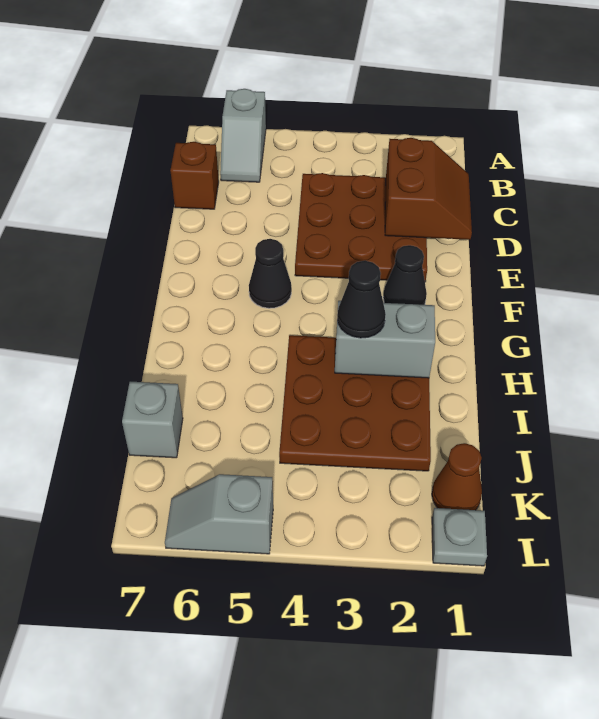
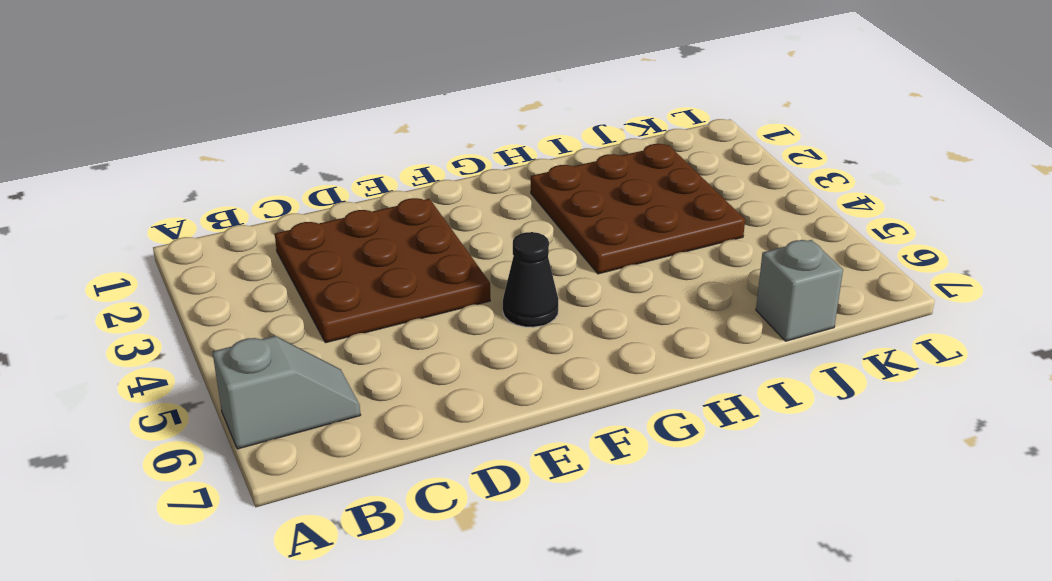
none -> brown 1x1 brick [170,142,219,209]
none -> black 1x1 cone [383,245,427,305]
none -> brown 1x1 cone [432,443,482,510]

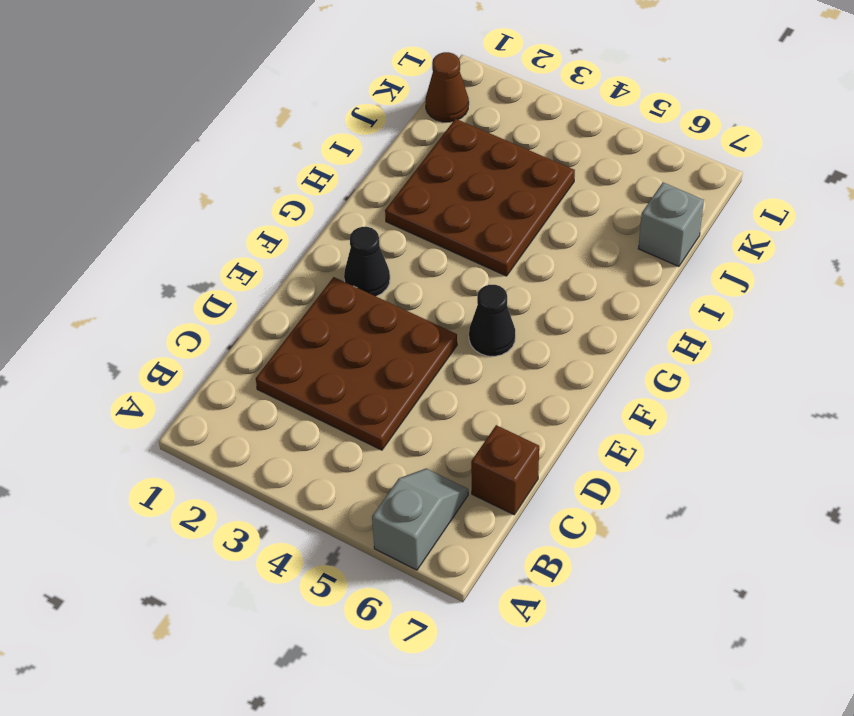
none -> grey 1x1 plate [432,508,487,566]
none -> grey 1x2 slope [165,474,273,554]
none -> brown 2x2 slope [385,138,472,240]

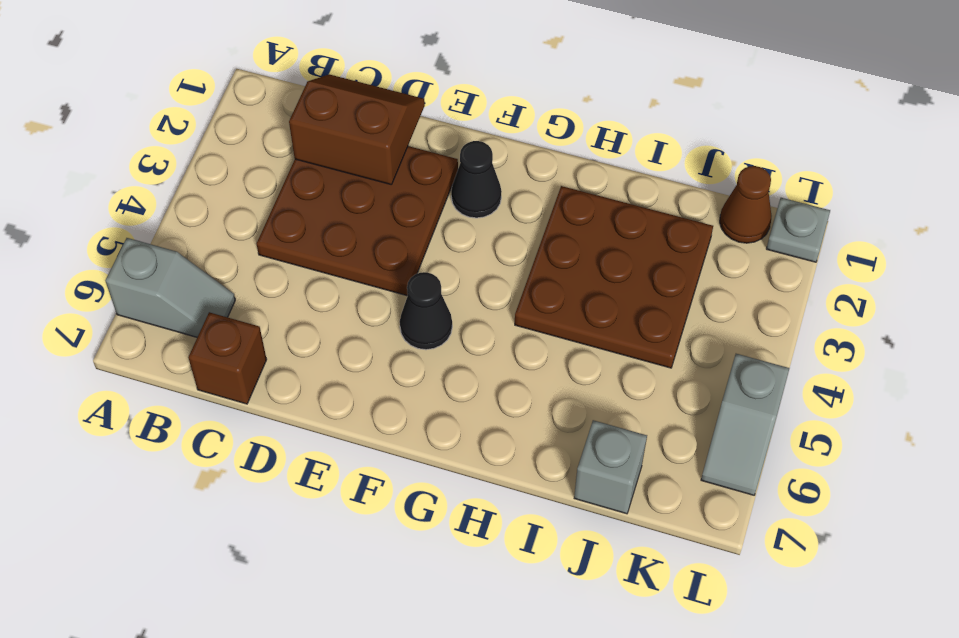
none -> grey 1x2 brick [335,301,435,378]
none -> black 1x1 cone [337,261,386,338]

